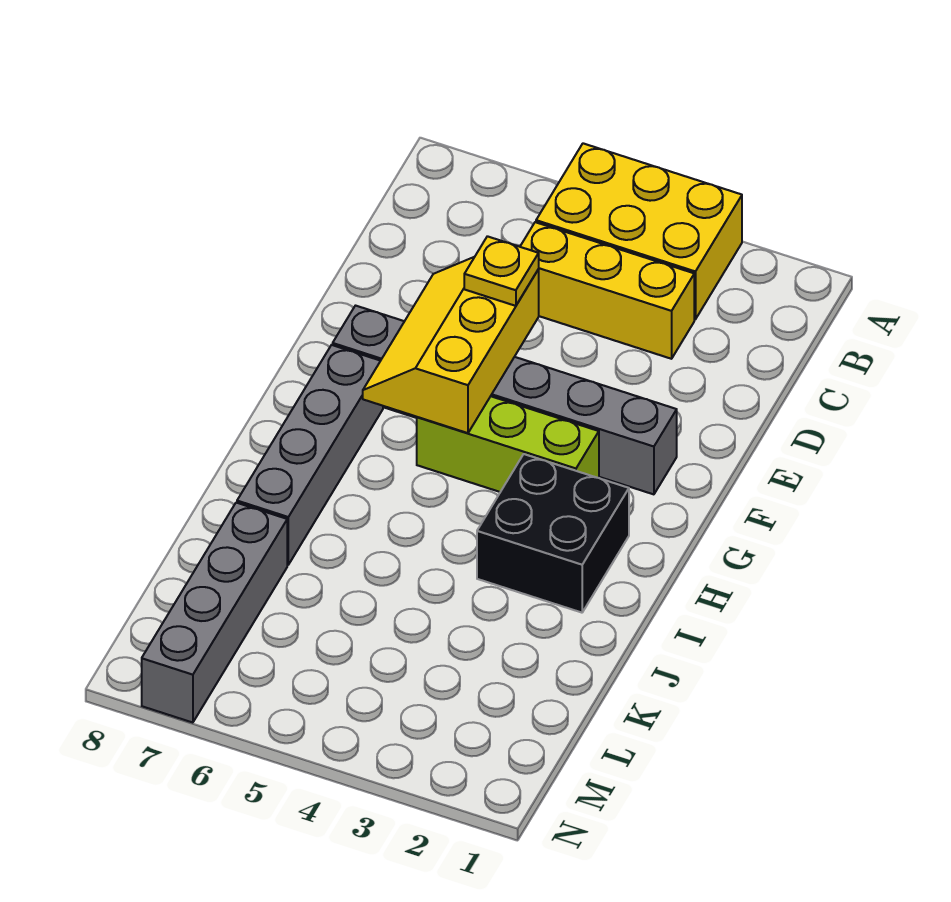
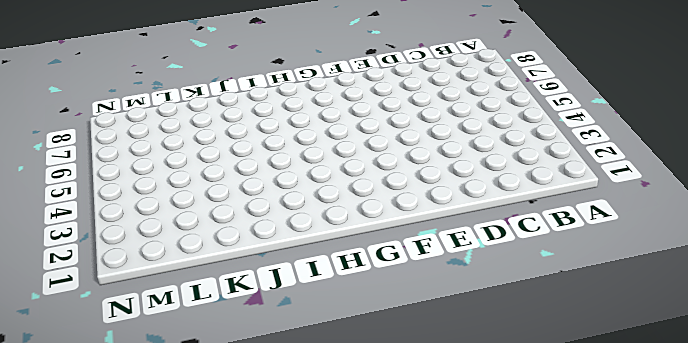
none -> yellow 2x3 brick [536,143,742,319]
none -> yellow 1x3 brick [520,222,694,359]

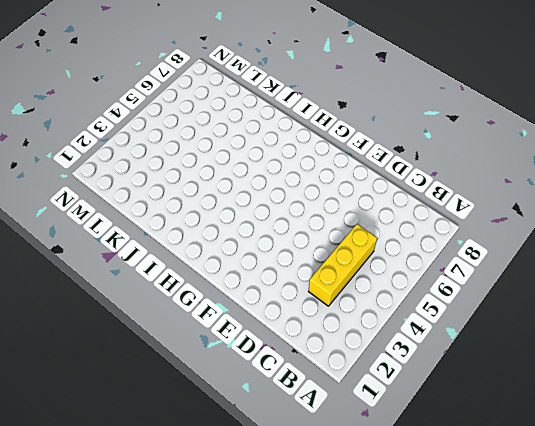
none -> yellow 2x3 brick [536,143,742,319]
none -> grey 1x6 brick [333,306,677,494]

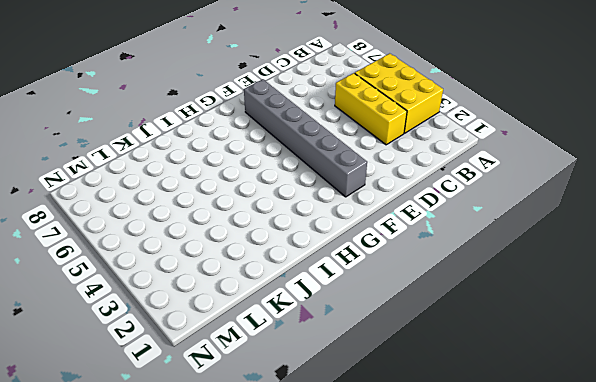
none -> lime 1x3 brick [417,396,599,492]
none -> grey 1x4 brick [237,345,383,565]

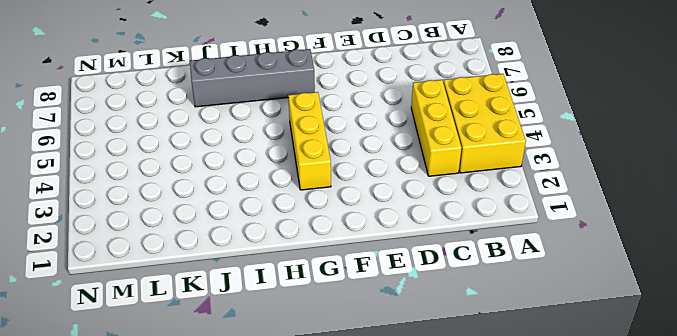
yellow 1x3 brick [288,92,331,190] -> lime 1x3 brick [417,396,599,492]
none -> grey 1x6 brick [333,306,677,494]
none -> black 2x2 brick [477,454,629,613]

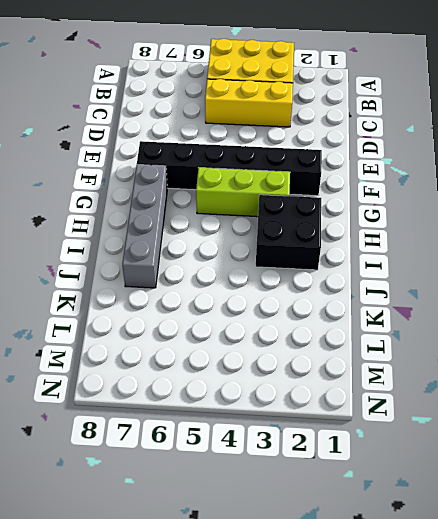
black 1x6 brick [137,141,322,196] -> grey 1x6 brick [333,306,677,494]
none -> grey 1x4 brick [142,503,287,723]
none -> yellow 2x3 slope [363,257,539,433]

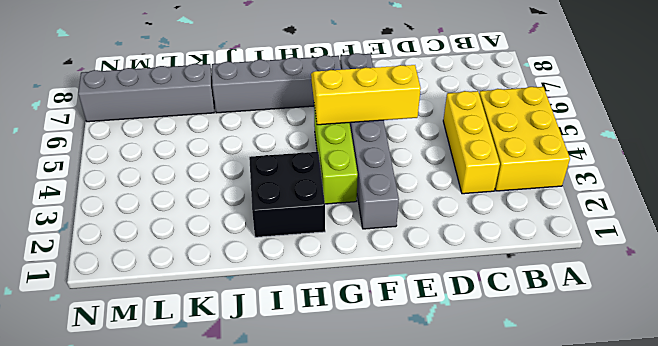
none -> yellow 1x1 plate [464,236,539,306]

